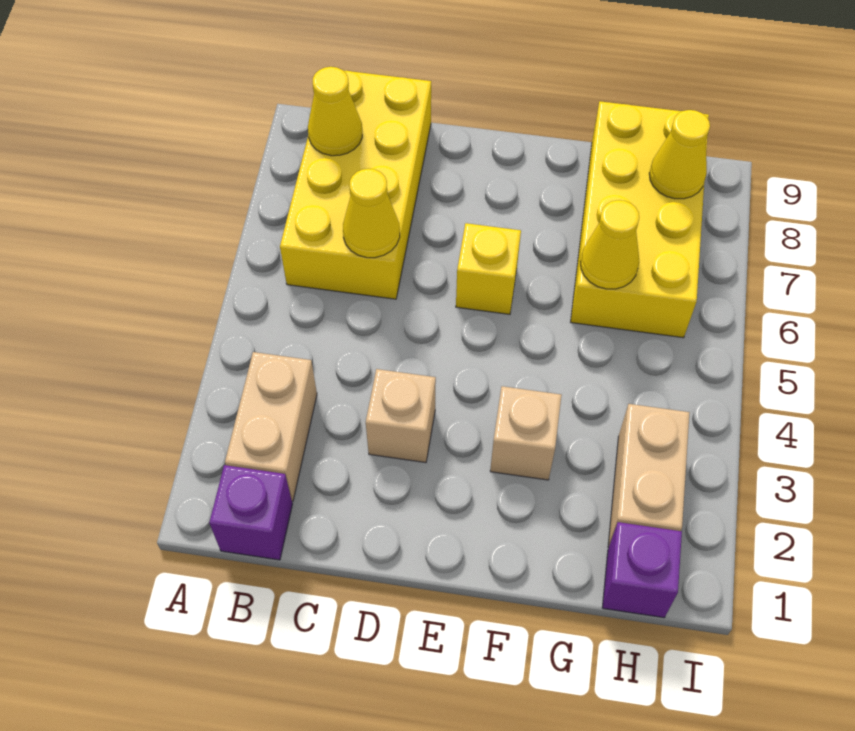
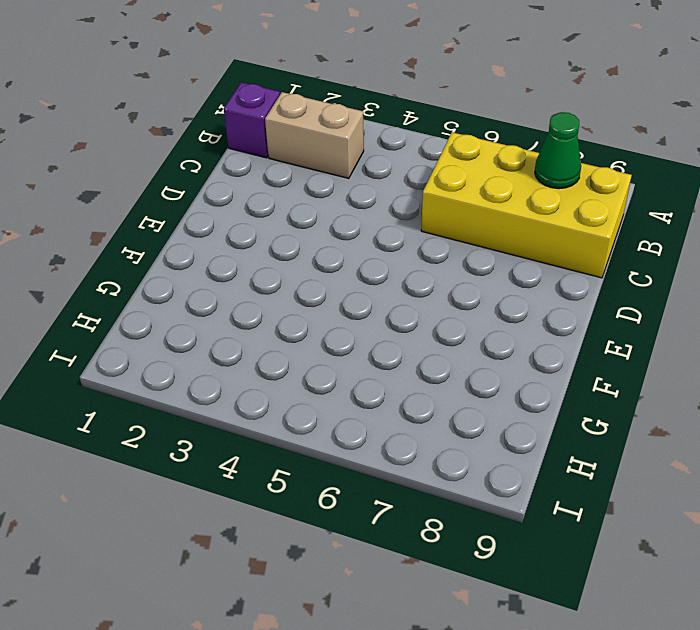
green 1x1 cone [535,112,581,189] -> yellow 1x1 cone [308,67,362,156]
none -> tan 1x1 brick [366,369,436,463]
none -> yellow 1x1 brick [456,223,521,314]
none -> tan 1x1 brick [490,386,562,480]

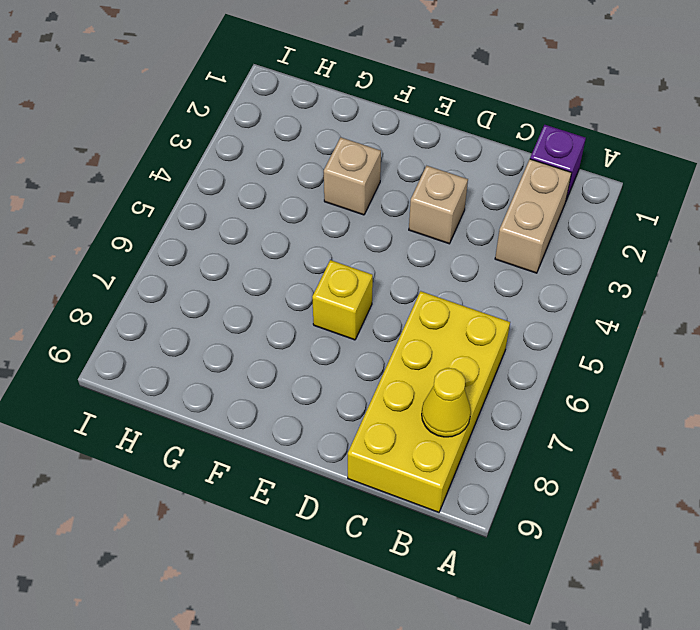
none -> yellow 2x4 brick [571,101,709,338]
none -> purple 1x1 brick [602,522,682,618]
none -> tan 1x2 brick [608,404,690,548]

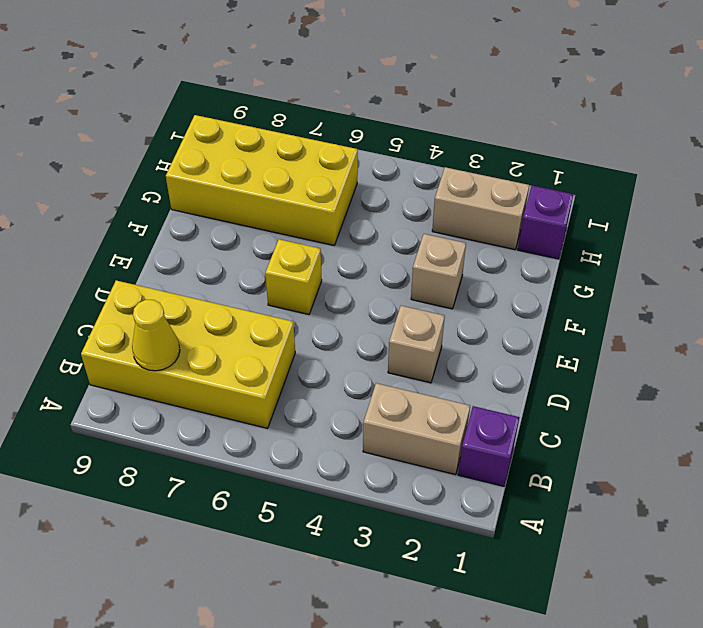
none -> yellow 1x1 cone [343,169,400,258]
none -> yellow 1x1 cone [580,200,639,289]
none -> yellow 1x1 cone [649,110,710,199]

